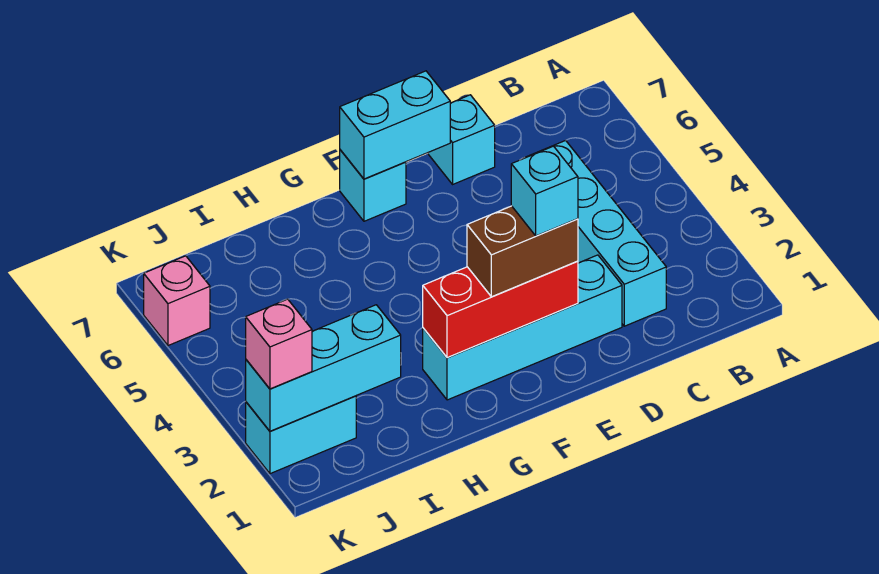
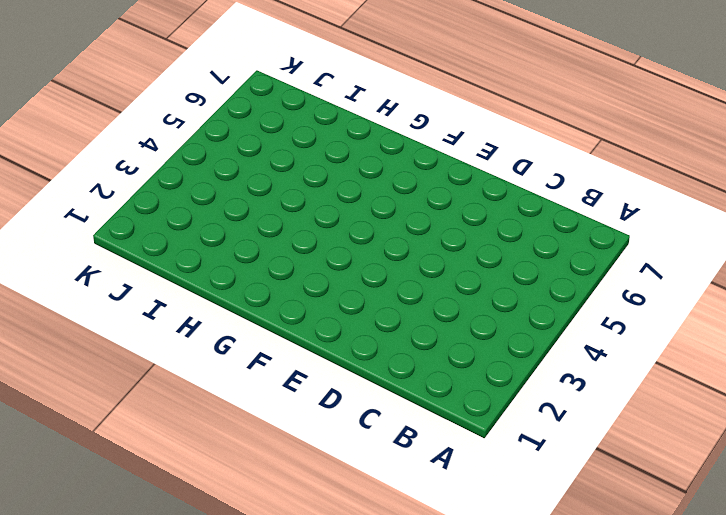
none -> cyan 1x4 brick [524,140,666,326]
none -> cyan 1x4 brick [423,255,622,400]
none -> cyan 1x1 brick [428,95,495,184]

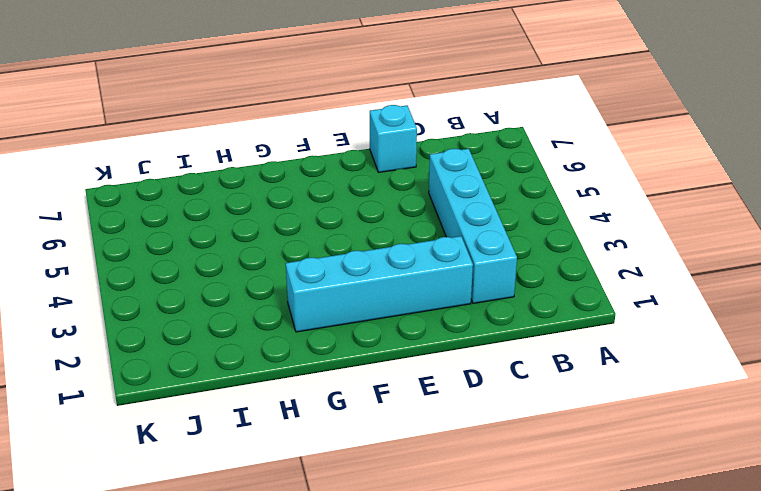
none -> cyan 1x1 brick [340,150,406,221]
none -> cyan 1x2 brick [246,396,356,474]
none -> pink 1x1 brick [144,256,210,346]

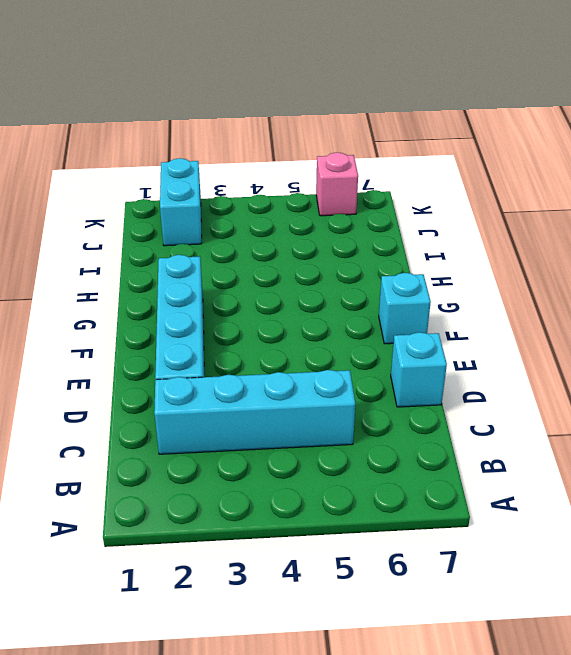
none -> red 1x3 brick [423,261,578,358]
none -> cyan 1x2 brick [340,71,450,179]
none -> cyan 1x3 brick [246,305,401,431]

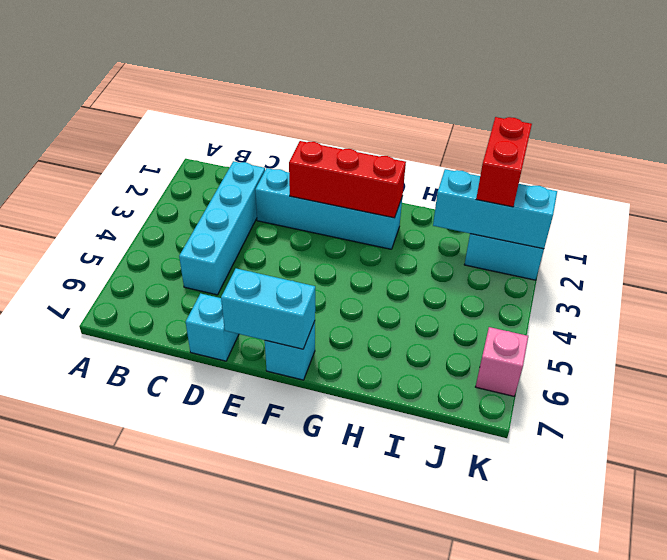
red 1x2 brick [476,117,532,207] -> none
none -> brown 1x2 brick [467,206,578,297]
none -> pink 1x1 brick [246,299,312,389]
none -> cyan 1x1 brick [511,146,578,236]

